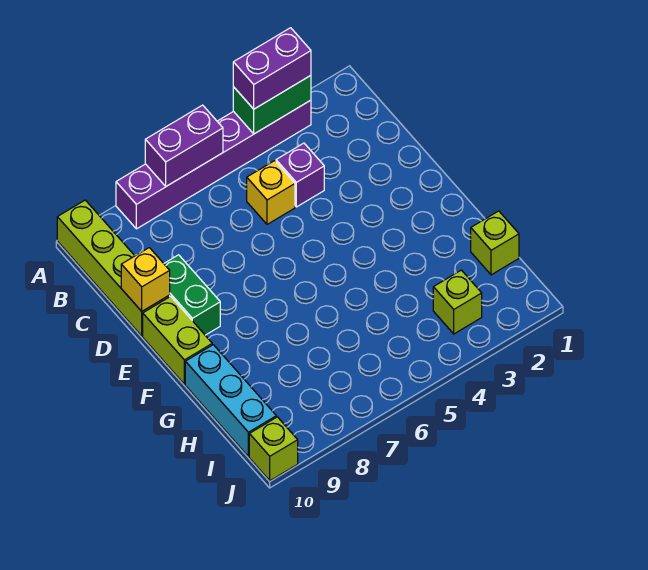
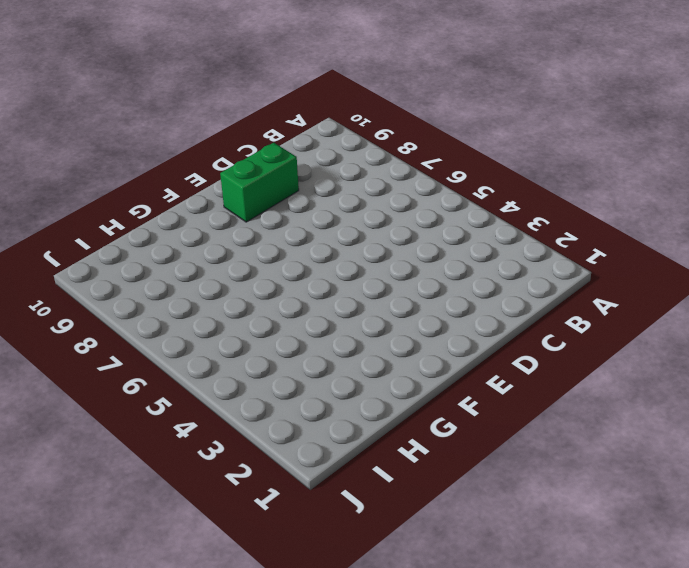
none -> purple 1x6 brick [116,100,311,229]
none -> lime 1x4 brick [57,200,170,336]
none -> purple 1x1 brick [276,143,324,207]

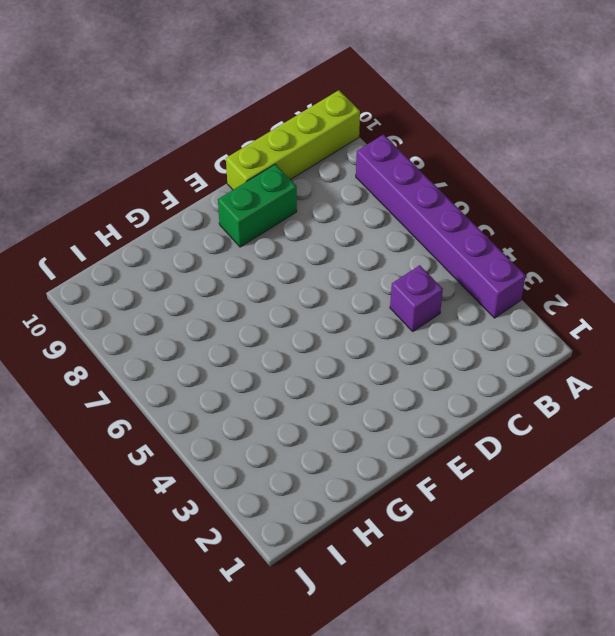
none -> yellow 1x1 brick [247,161,295,224]
none -> lime 1x2 brick [143,296,212,384]
none -> cyan 1x3 brick [185,345,276,457]

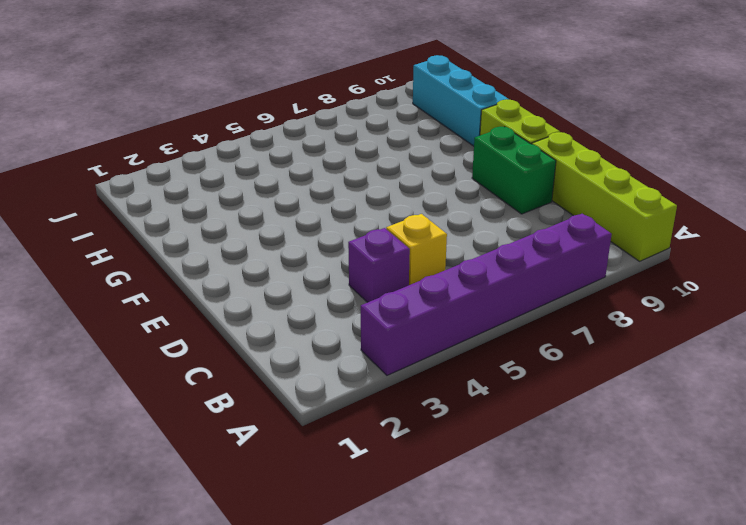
none -> lime 1x1 brick [471,211,519,275]
none -> lime 1x1 brick [433,270,482,334]
none -> lime 1x1 brick [249,417,298,481]

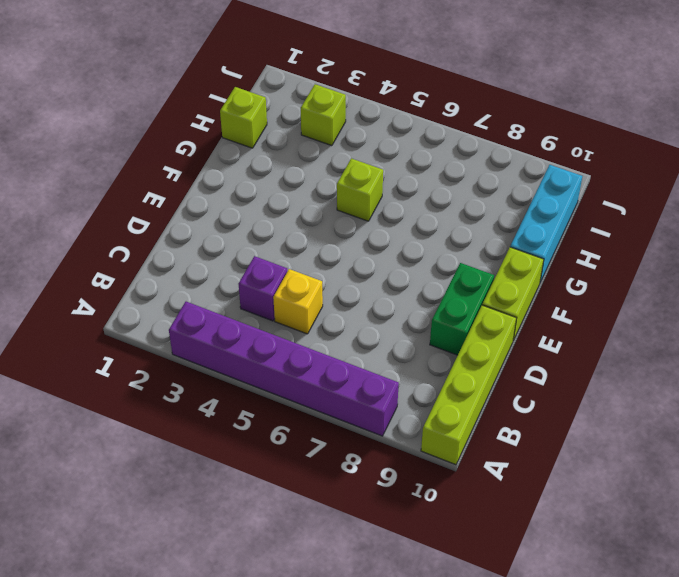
lime 1x1 brick [337,158,383,221] -> lime 1x1 brick moved to [249,417,298,481]
none -> green 1x2 brick [233,76,311,134]
none -> purple 1x2 brick [145,105,223,186]
none -> yellow 1x1 brick [121,248,170,311]

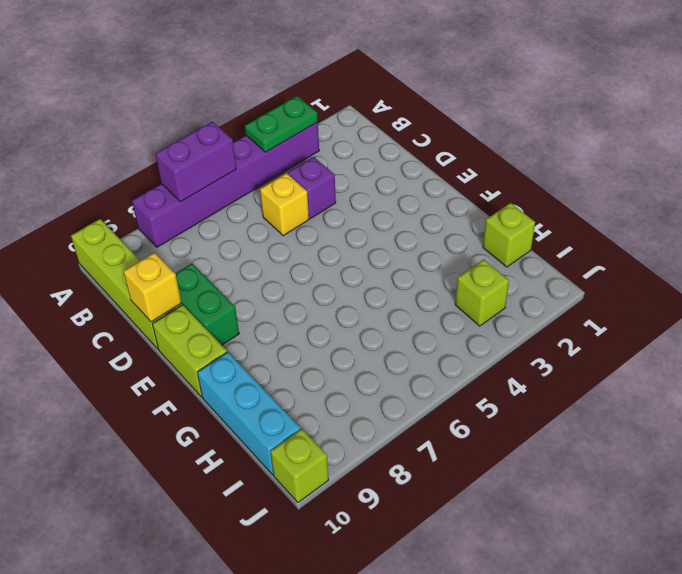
green 1x2 plate [245,96,318,152] -> green 1x2 brick [233,76,311,134]
none -> purple 1x2 brick [233,28,311,109]

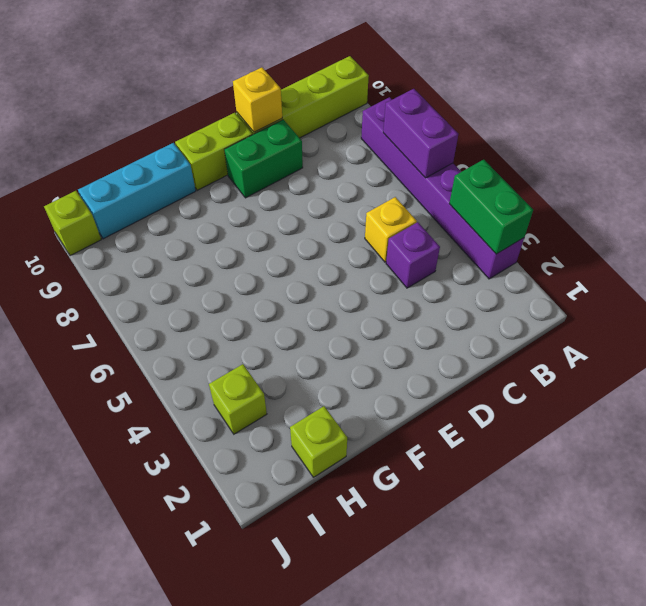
none -> purple 1x2 brick [233,28,311,109]

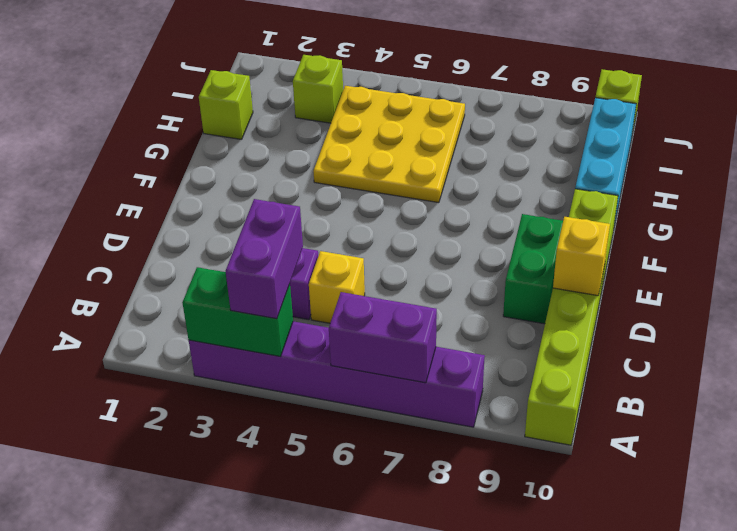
purple 1x2 brick [226,199,303,319] -> purple 1x2 brick turned to [233,28,311,109]
yellow 3x3 plate [313,86,465,203] -> none

